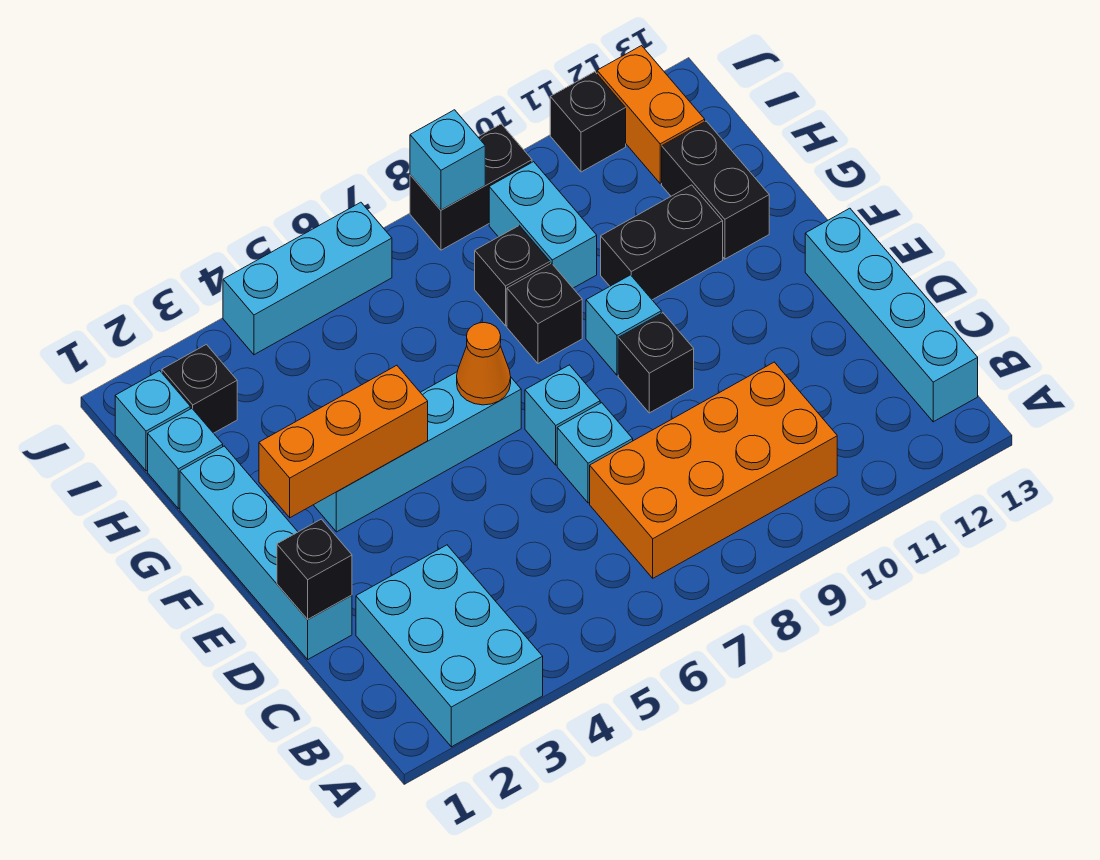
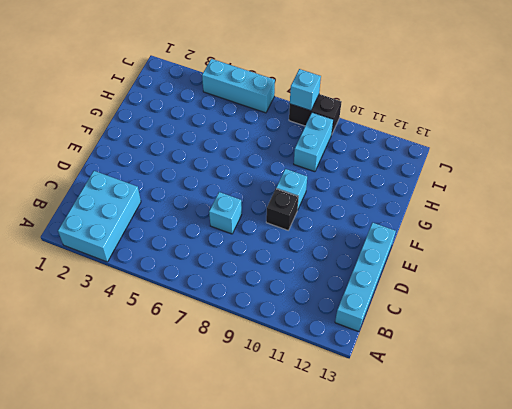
none -> orange 2x4 brick [590,362,837,578]
none -> cyan 1x4 brick [180,446,352,659]
none -> cyan 1x1 brick [525,365,600,465]

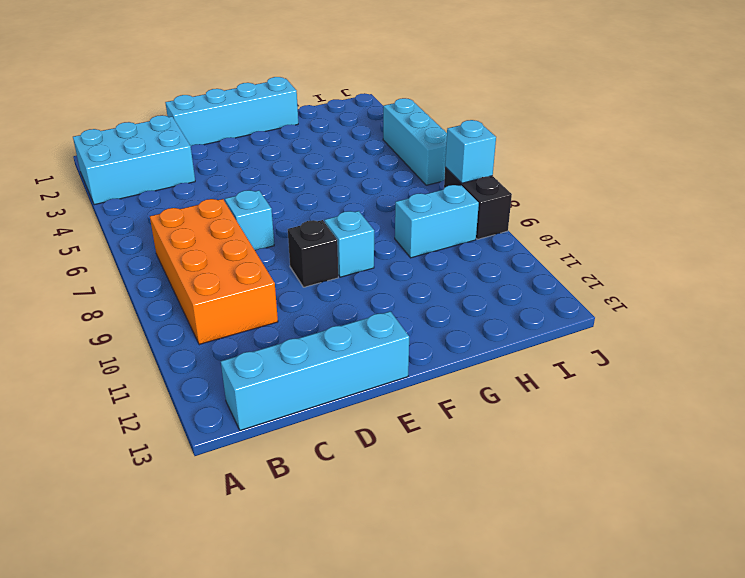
none -> cyan 1x1 brick [525,365,600,465]
none -> cyan 1x4 brick [314,372,521,532]
none -> black 1x1 brick [507,263,582,363]

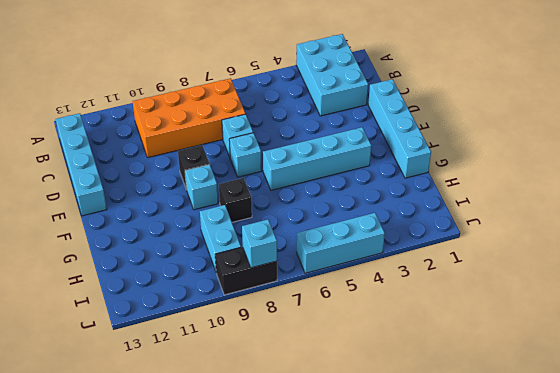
none -> black 1x2 brick [601,185,723,300]
none -> black 1x2 brick [662,121,769,259]
none -> cyan 1x1 brick [148,409,223,509]

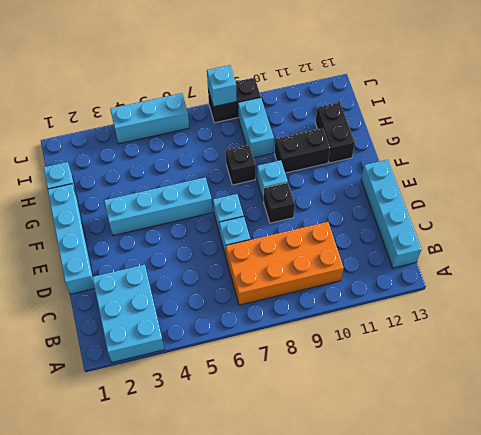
none -> black 1x1 brick [475,226,550,326]
none -> cyan 1x1 brick [115,371,190,471]
none -> black 1x1 brick [162,344,237,433]

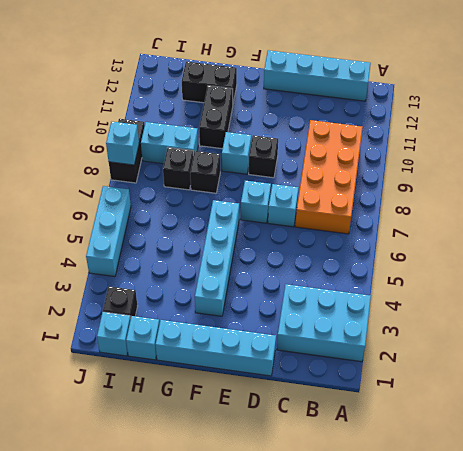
none -> orange 1x2 brick [597,46,705,183]
none -> black 1x1 brick [550,72,626,172]
none -> black 1x1 brick [277,519,352,619]

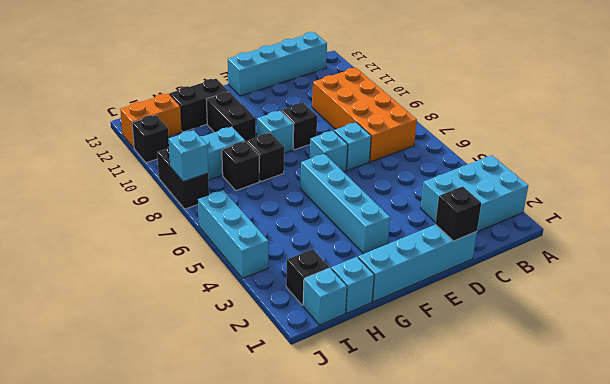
none -> orange 1x3 brick [259,365,428,518]
none -> orange 1x1 cone [457,323,511,405]

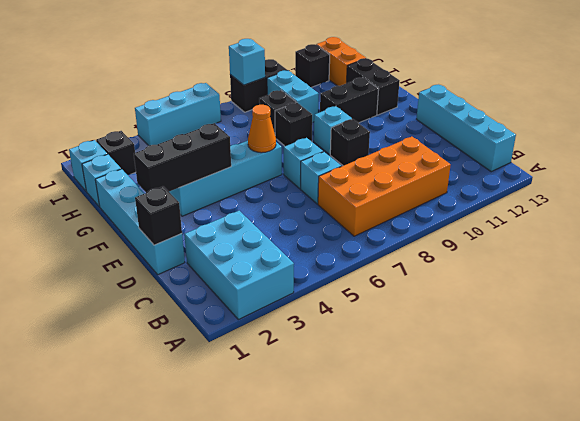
black 1x3 brick [134,123,231,193] -> orange 1x3 brick [259,365,428,518]

